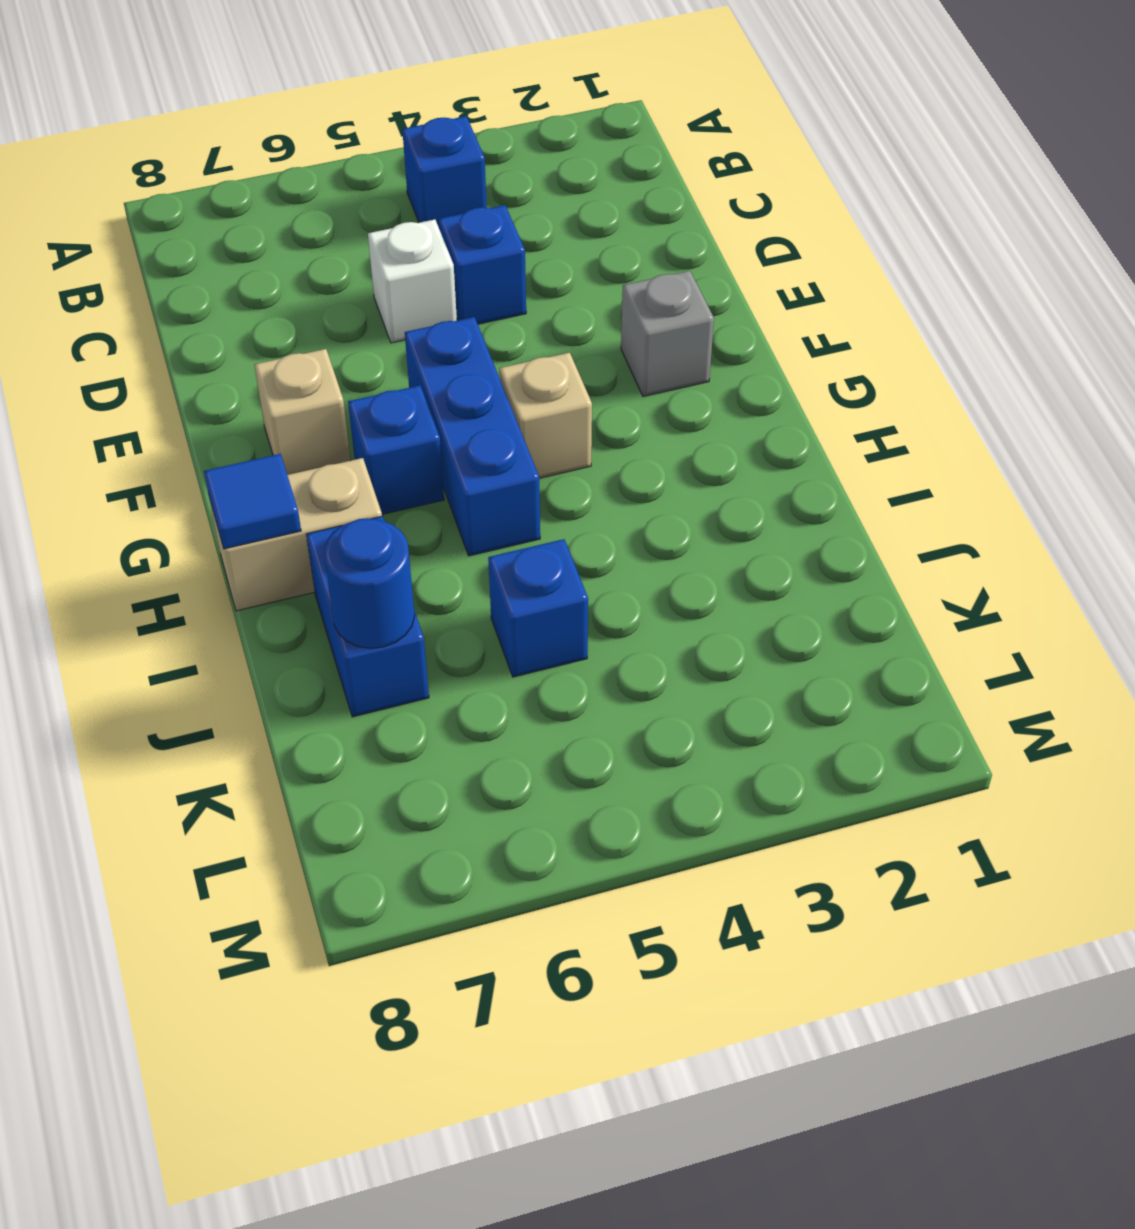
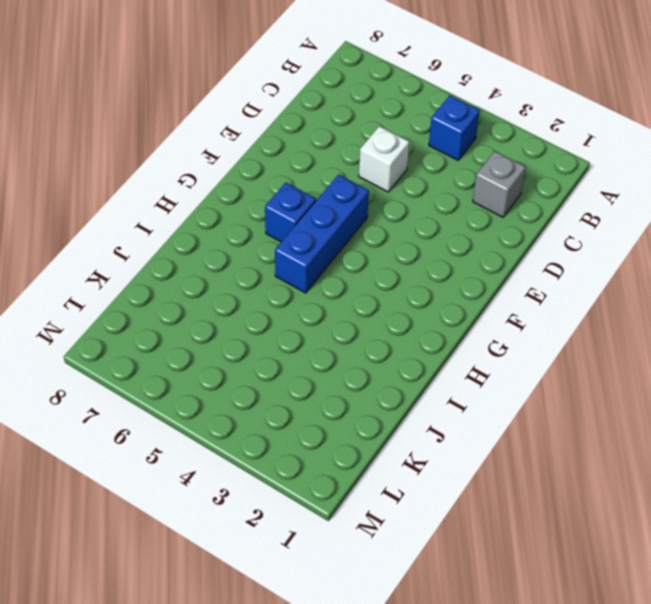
grey 1x1 brick [473,151,526,217] -> grey 1x1 brick moved to [621,271,714,396]
none -> blue 1x1 brick [439,205,526,324]
none -> tan 1x1 brick [254,349,351,475]
none -> tan 1x1 brick [499,353,592,478]

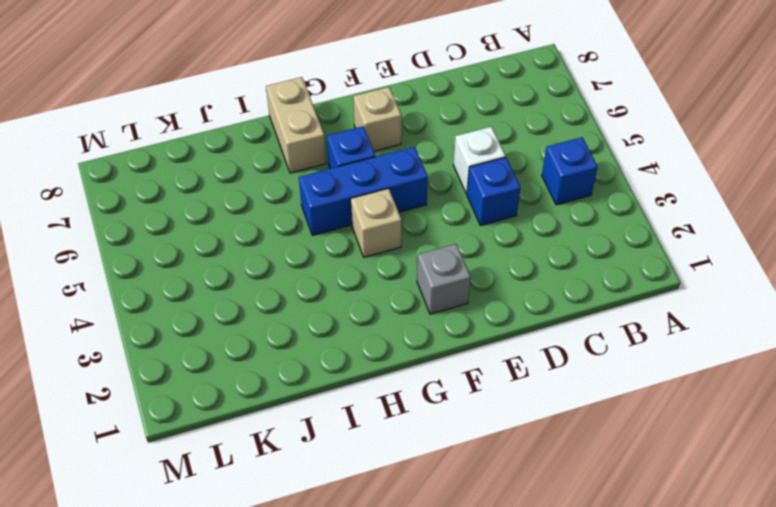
none -> blue 1x2 brick [306,516,429,717]
none -> blue 1x1 brick [488,539,588,677]
none -> blue 1x1 tile [204,454,301,549]

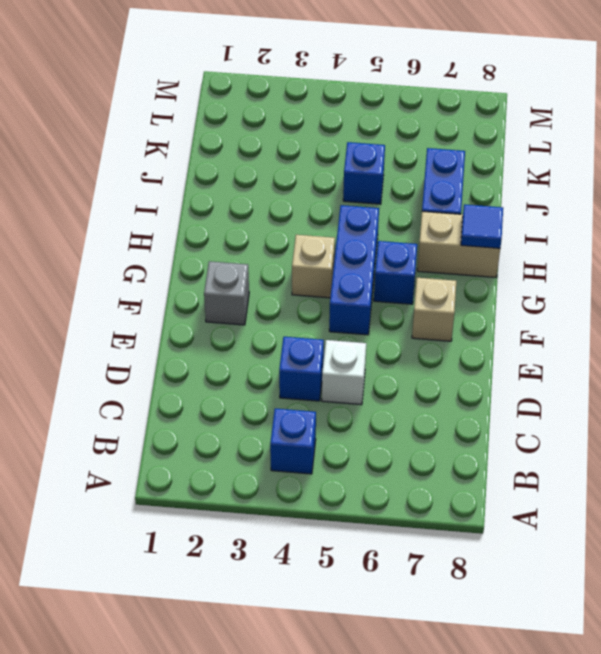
none -> blue 1x1 round brick [324,518,415,648]

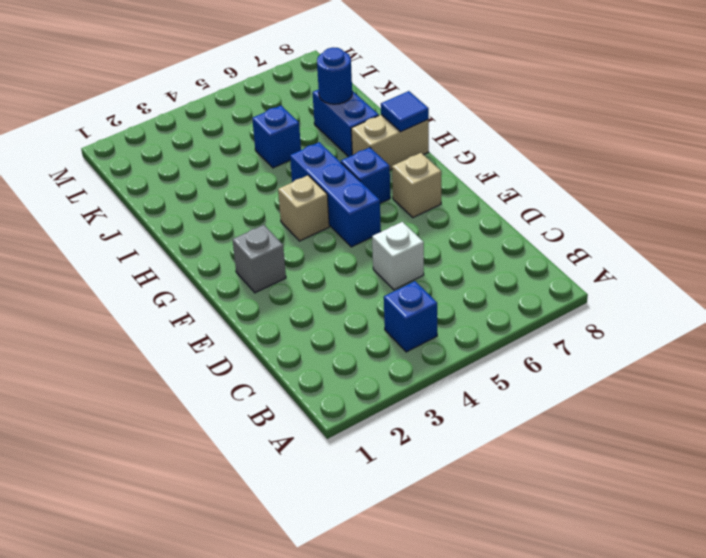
none -> blue 1x1 brick [439,205,526,324]

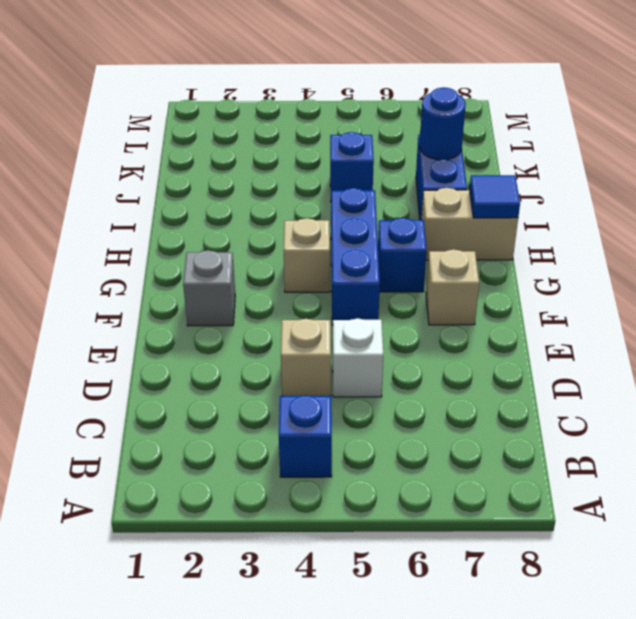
tan 1x1 brick [281,319,331,396] -> blue 1x1 brick [439,205,526,324]

